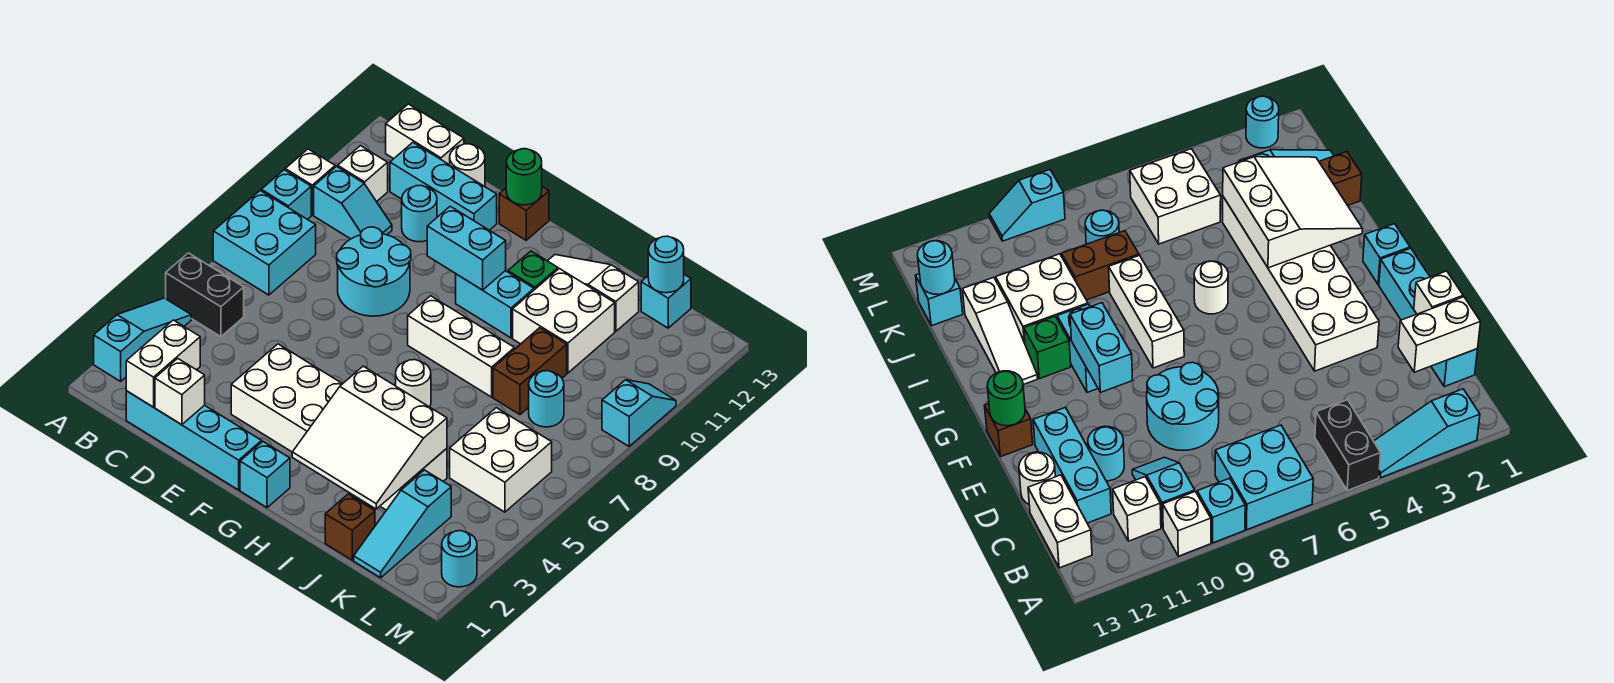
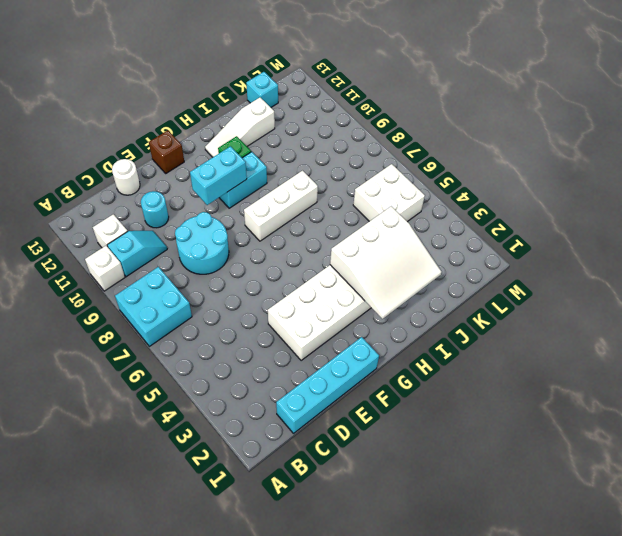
none -> cyan 1x3 slope [94,298,191,381]
none -> black 1x2 brick [166,253,244,337]
none -> cyan 1x1 brick [261,170,311,220]
none -> white 1x2 brick [386,104,464,165]

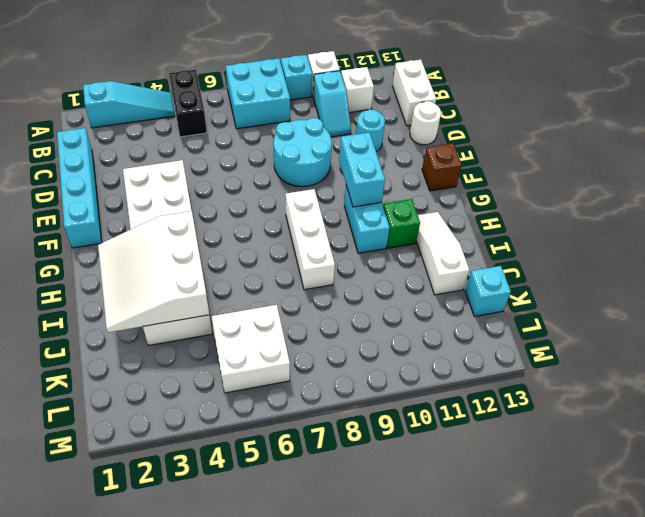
none -> cyan 1x3 brick [390,143,497,230]
none -> cyan 1x1 brick [240,442,290,508]
none -> white 1x1 round brick [396,360,431,407]
none -> white 2x2 brick [513,268,615,373]

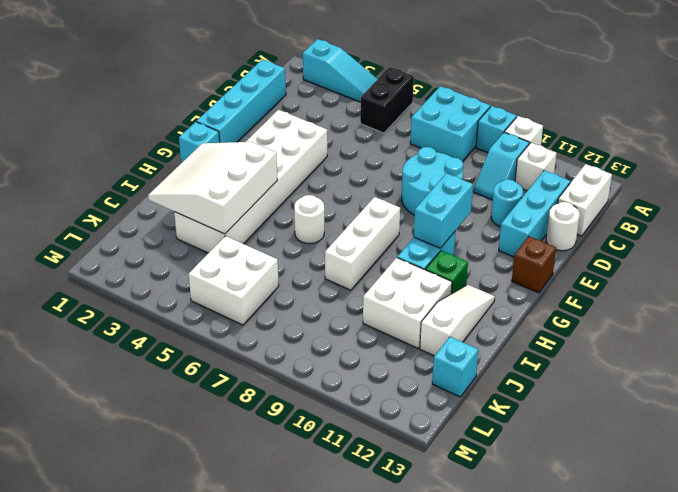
none -> brown 1x1 brick [325,494,375,560]
none -> brown 1x2 brick [493,328,567,415]
none -> cyan 1x3 slope [354,470,451,578]
none -> cyan 1x1 round brick [529,371,564,427]

